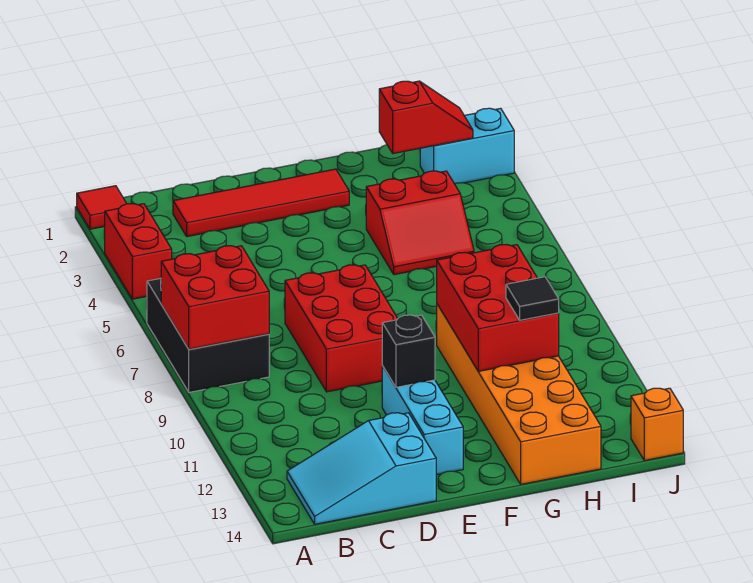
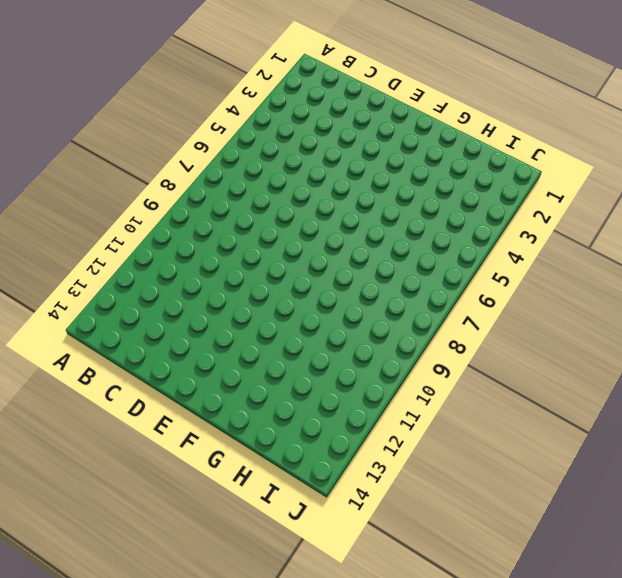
none -> red 1x1 tile [77,186,127,229]
none -> red 1x2 brick [104,204,172,299]
none -> black 2x3 brick [147,278,269,392]

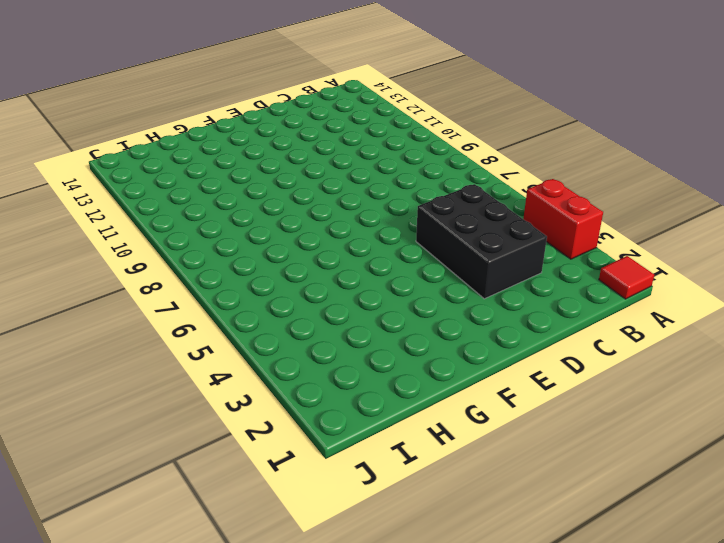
black 2x3 brick [416,184,547,299] -> black 2x3 brick moved to [147,278,269,392]
none -> cyan 2x3 slope [287,413,436,524]
none -> red 1x4 tile [173,169,349,237]
none -> red 2x3 brick [285,265,398,392]

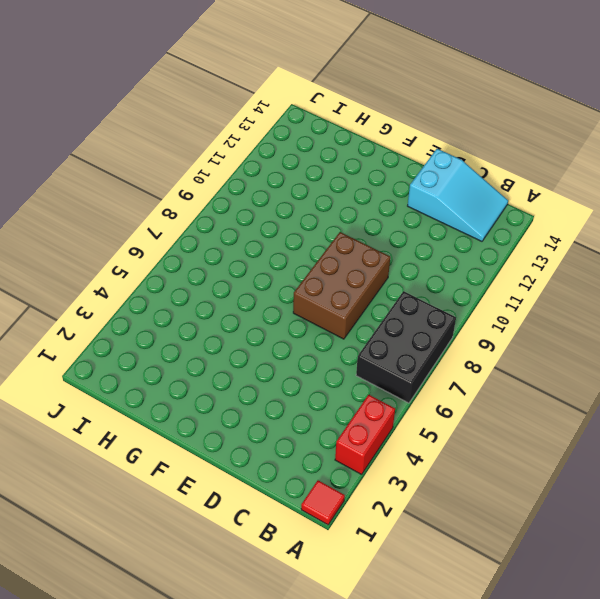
brown 2x3 brick [293,232,390,339] -> red 2x3 brick [285,265,398,392]
none -> red 1x4 tile [173,169,349,237]
none -> cyan 1x3 brick [382,366,463,475]
none -> red 2x2 slope [366,171,474,275]

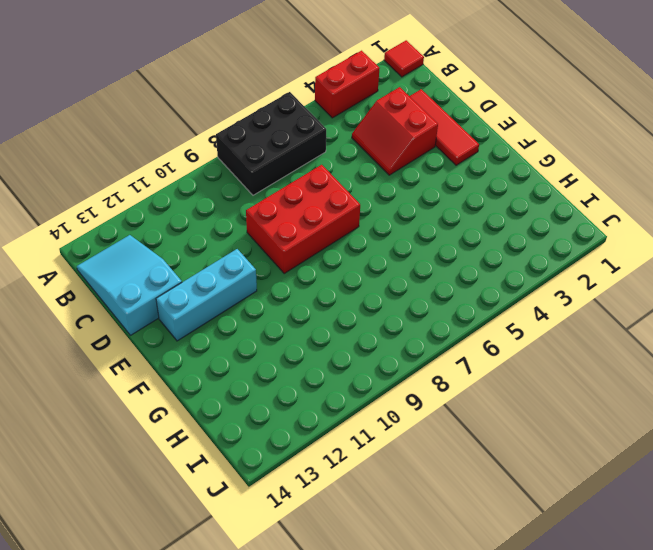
red 1x3 tile [410,89,479,165] -> red 1x4 tile [173,169,349,237]
red 2x2 slope [352,87,438,175] -> red 2x2 slope moved to [366,171,474,275]
none -> orange 2x6 brick [437,304,601,484]
none -> cyan 1x2 brick [420,108,514,184]
none -> orange 1x1 brick [631,388,683,461]

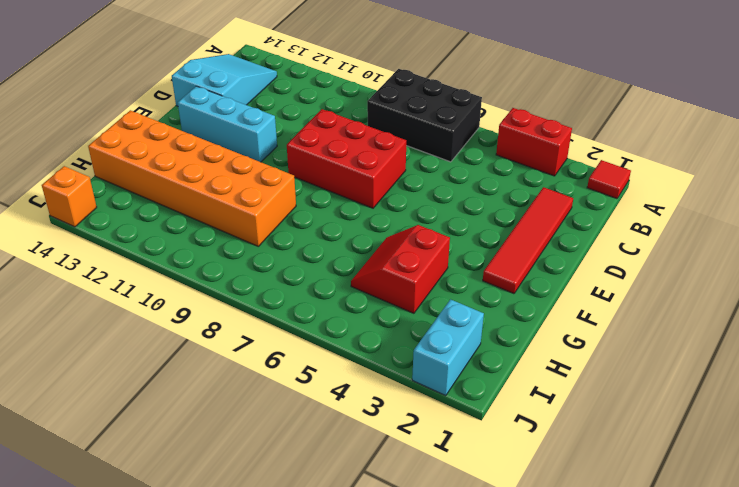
none -> red 2x2 brick [161,246,269,349]
none -> black 1x1 brick [382,315,435,387]
none -> red 2x3 brick [437,245,559,371]

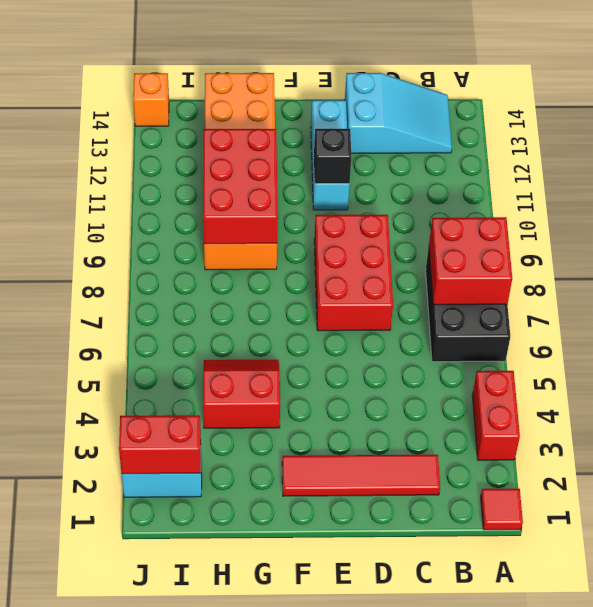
red 1x2 brick [119,415,201,474] -> red 1x2 slope [379,81,473,154]
none -> black 1x1 tile [506,277,559,320]

